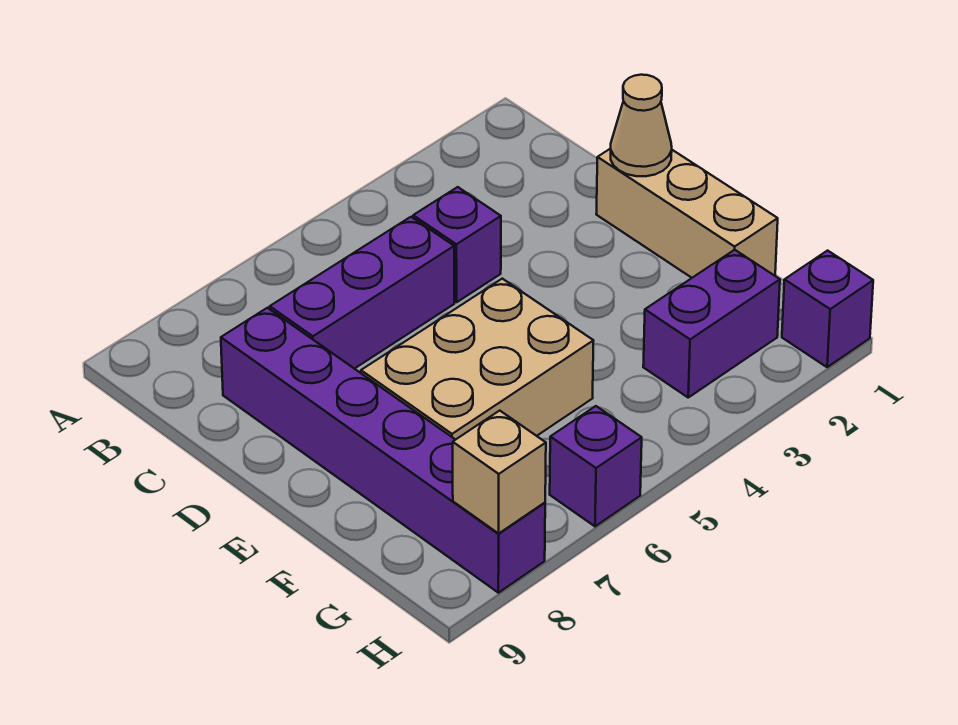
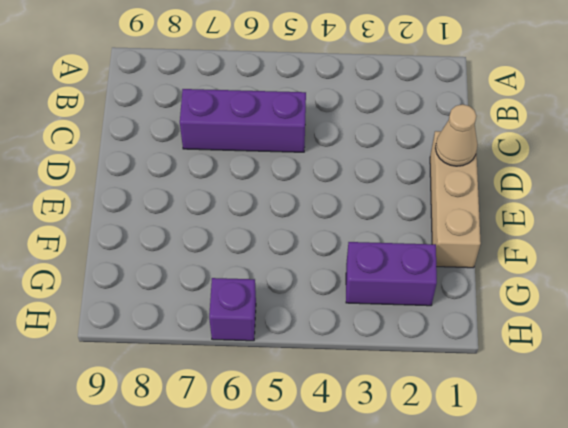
none -> purple 1x1 brick [413,187,501,302]
none -> purple 1x6 brick [221,308,545,593]

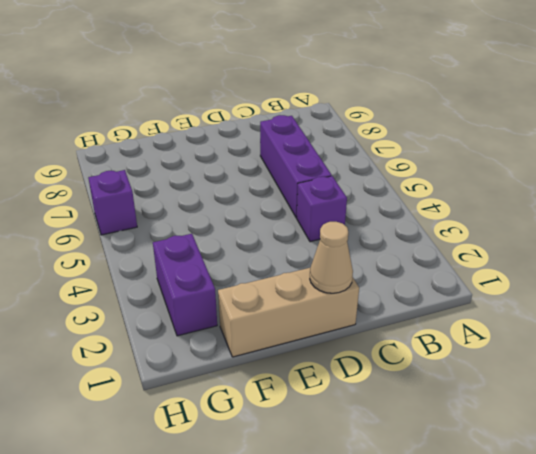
none -> purple 1x6 brick [221,308,545,593]
none -> tan 2x3 brick [361,279,593,440]

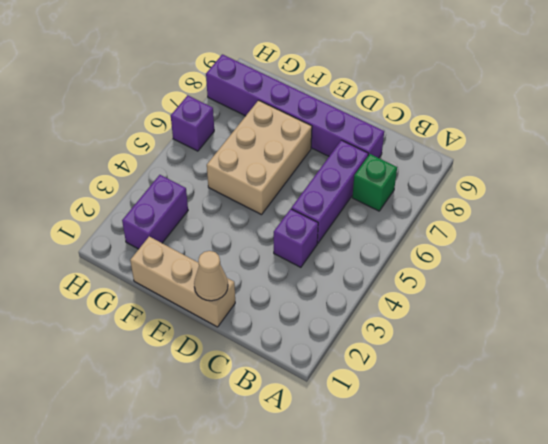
green 1x1 brick [352,154,397,211] -> none
none -> purple 1x1 brick [782,251,873,367]
none -> tan 1x1 brick [453,411,546,533]

